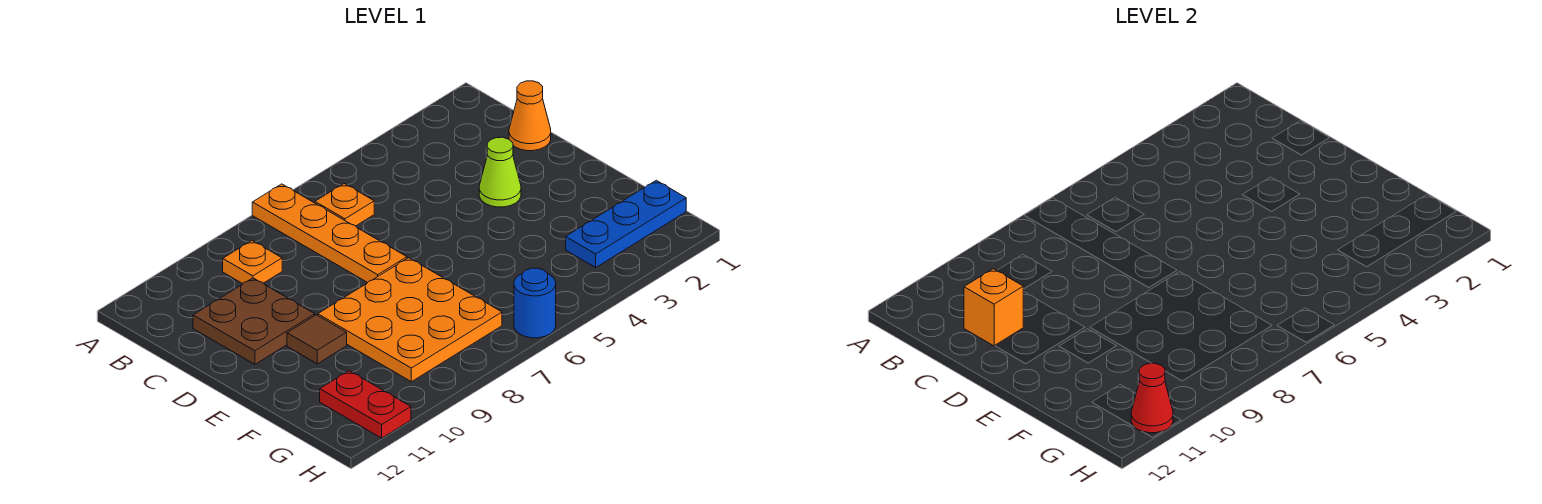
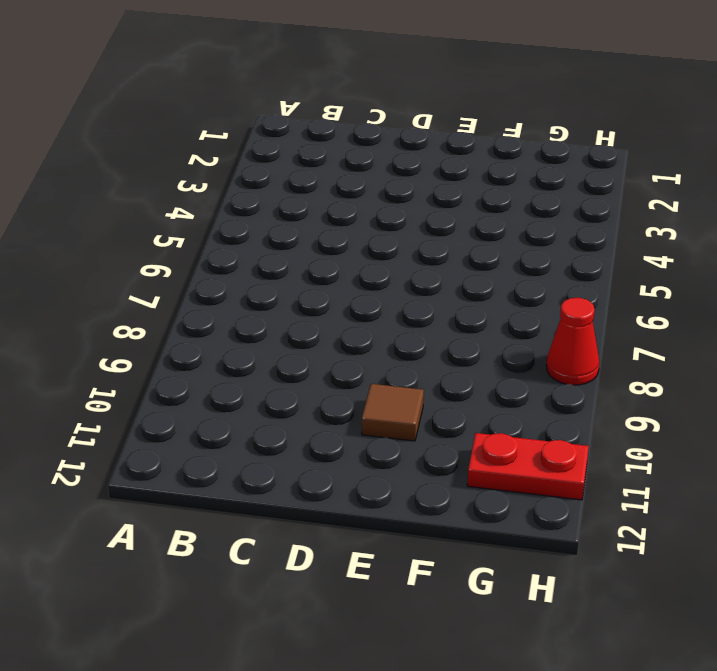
red 1x1 cone [546,298,599,385] -> red 1x1 cone moved to [1131,363,1173,433]
none -> orange 1x4 plate [252,184,407,283]
none -> orange 1x1 plate [315,184,374,226]
none -> orange 1x1 plate [223,241,282,284]

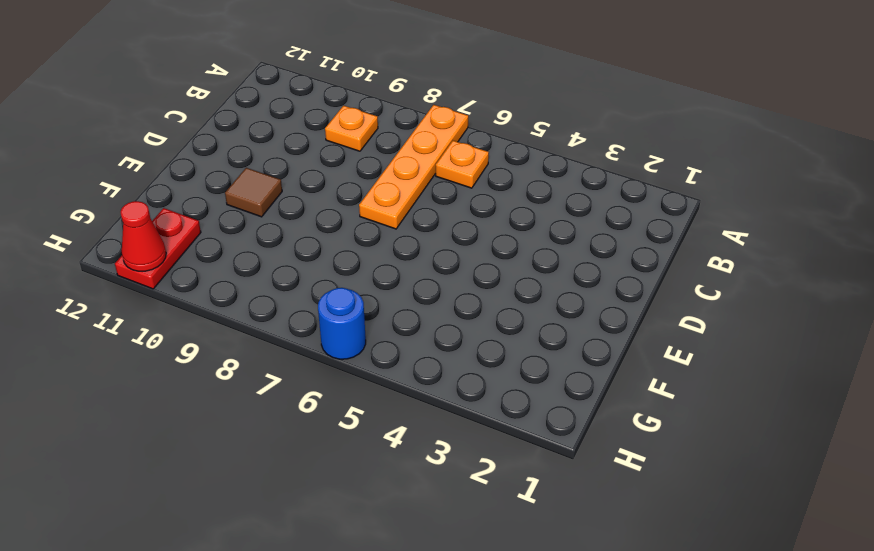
none -> orange 1x1 cone [509,81,551,151]
none -> brown 2x2 plate [193,278,315,364]
none -> lime 1x1 cone [479,137,521,207]

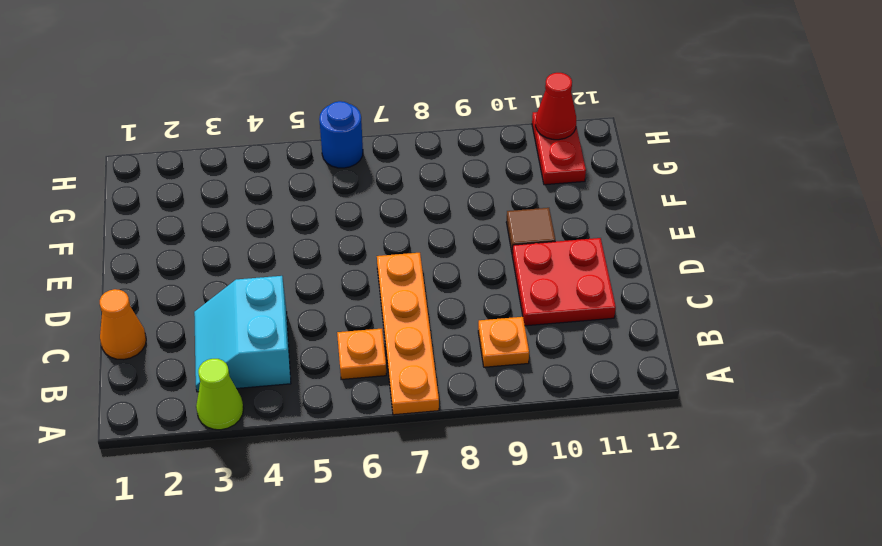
lime 1x1 cone [196,359,244,430] -> lime 1x1 cone moved to [479,137,521,207]
cyan 2x2 slope [194,276,291,392] -> none
red 2x2 plate [512,238,616,326] -> brown 2x2 plate [193,278,315,364]
none -> orange 3x3 plate [318,258,502,382]
none -> blue 1x3 plate [566,180,686,267]
none -> orange 1x1 brick [964,269,1023,346]

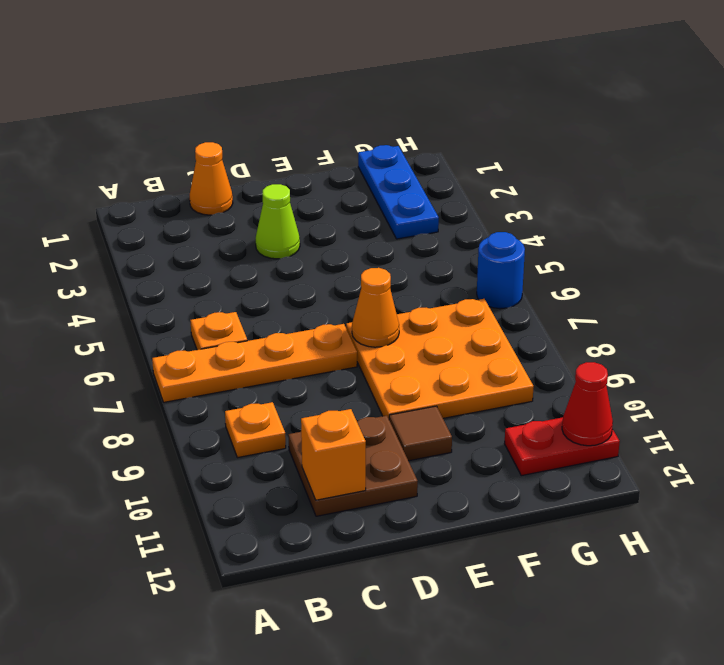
orange 1x1 cone [352,268,399,347] -> none

